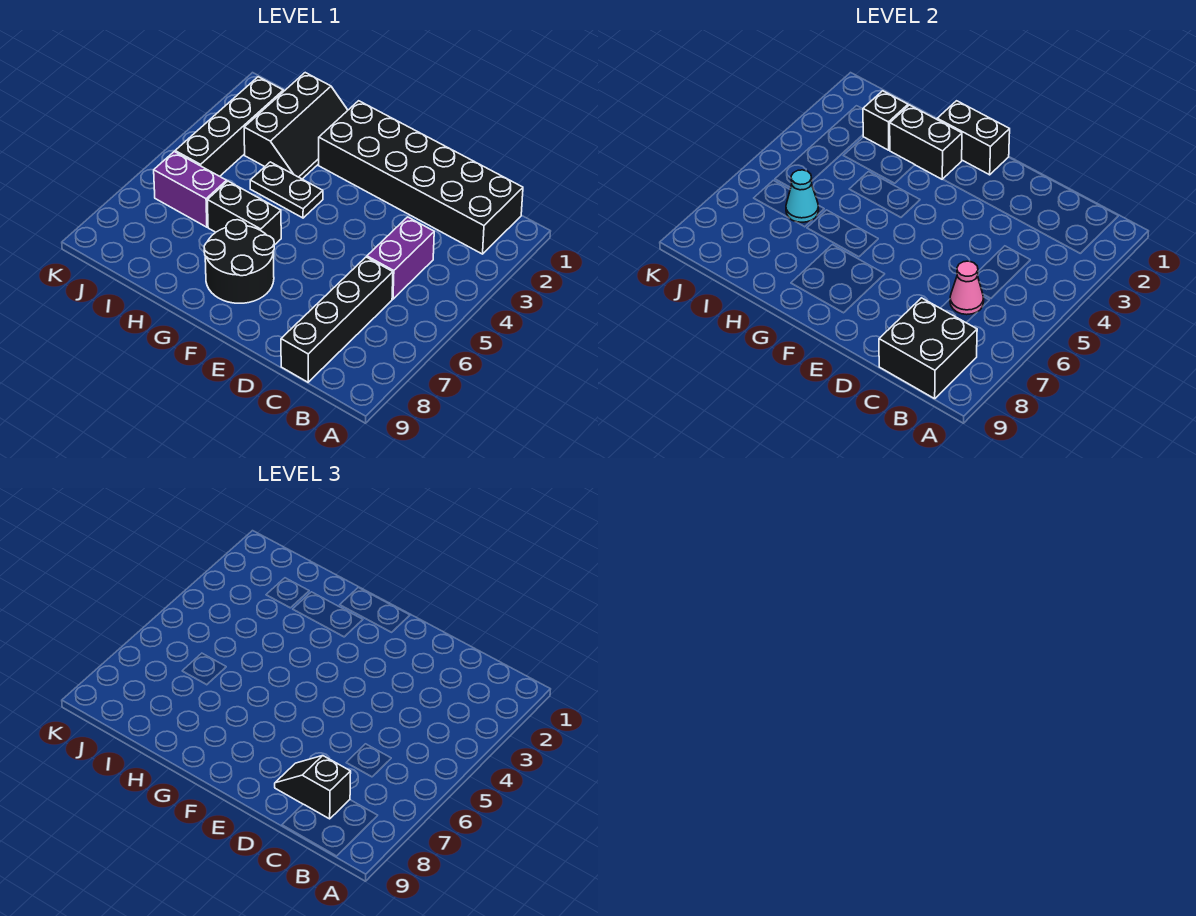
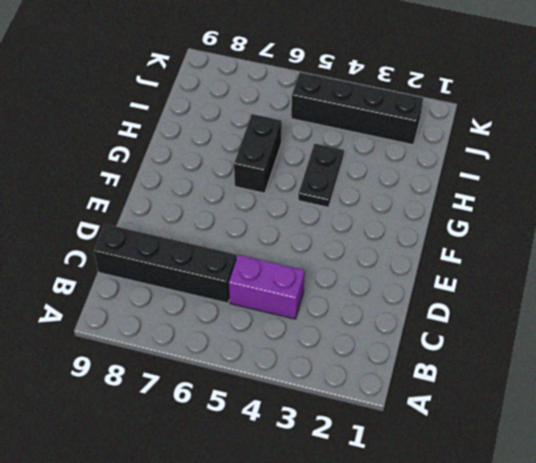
none -> black 2x6 brick [319,101,523,254]
none -> black 2x2 round brick [204,220,274,303]
none -> black 2x3 slope [244,73,348,179]

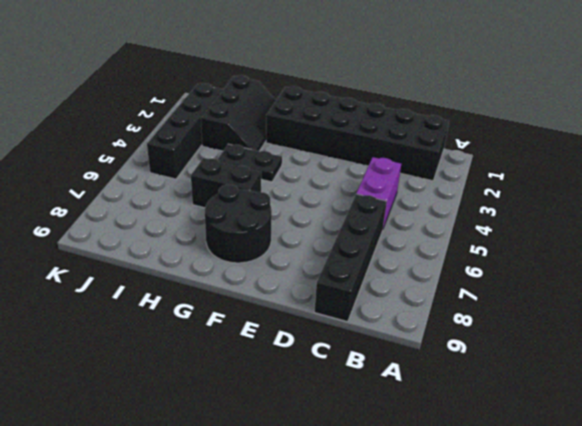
none -> purple 1x2 brick [154,152,227,227]
none -> black 2x2 brick [879,298,977,399]
none -> pink 1x1 cone [950,261,984,315]

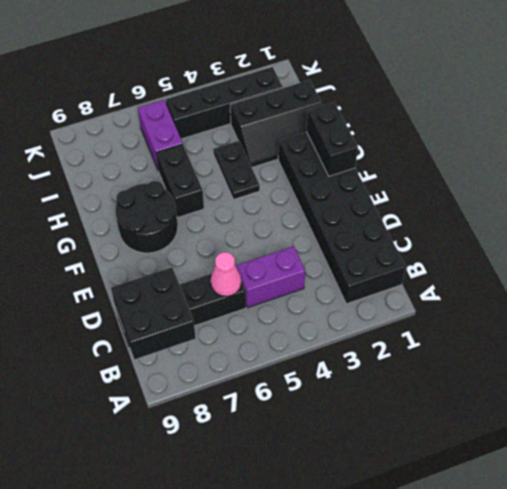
none -> black 1x2 brick [890,105,962,179]
none -> black 1x1 brick [863,91,908,150]
none -> cyan 1x1 cone [786,170,819,222]

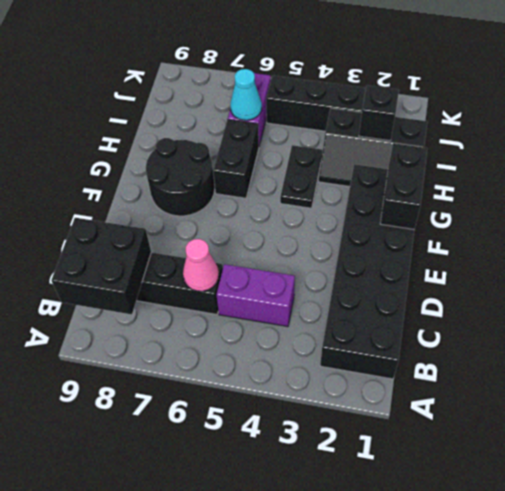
none -> black 1x2 brick [890,105,962,179]
none -> black 1x2 slope [275,756,351,819]

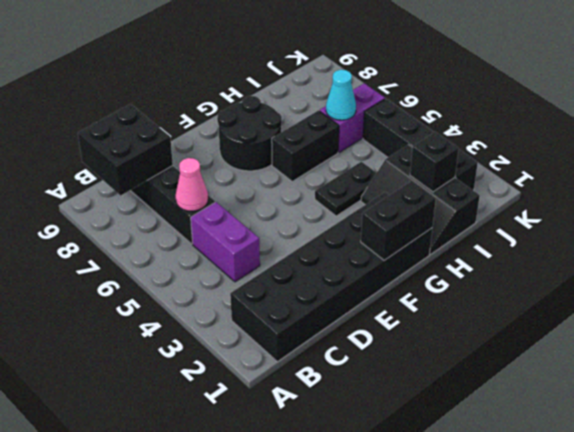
none -> black 1x2 brick [890,105,962,179]
none -> black 1x2 slope [275,756,351,819]

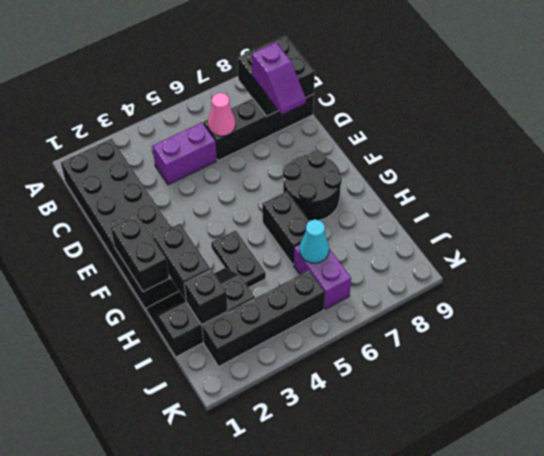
purple 1x2 slope [252,42,306,114] -> black 1x2 slope [275,756,351,819]

